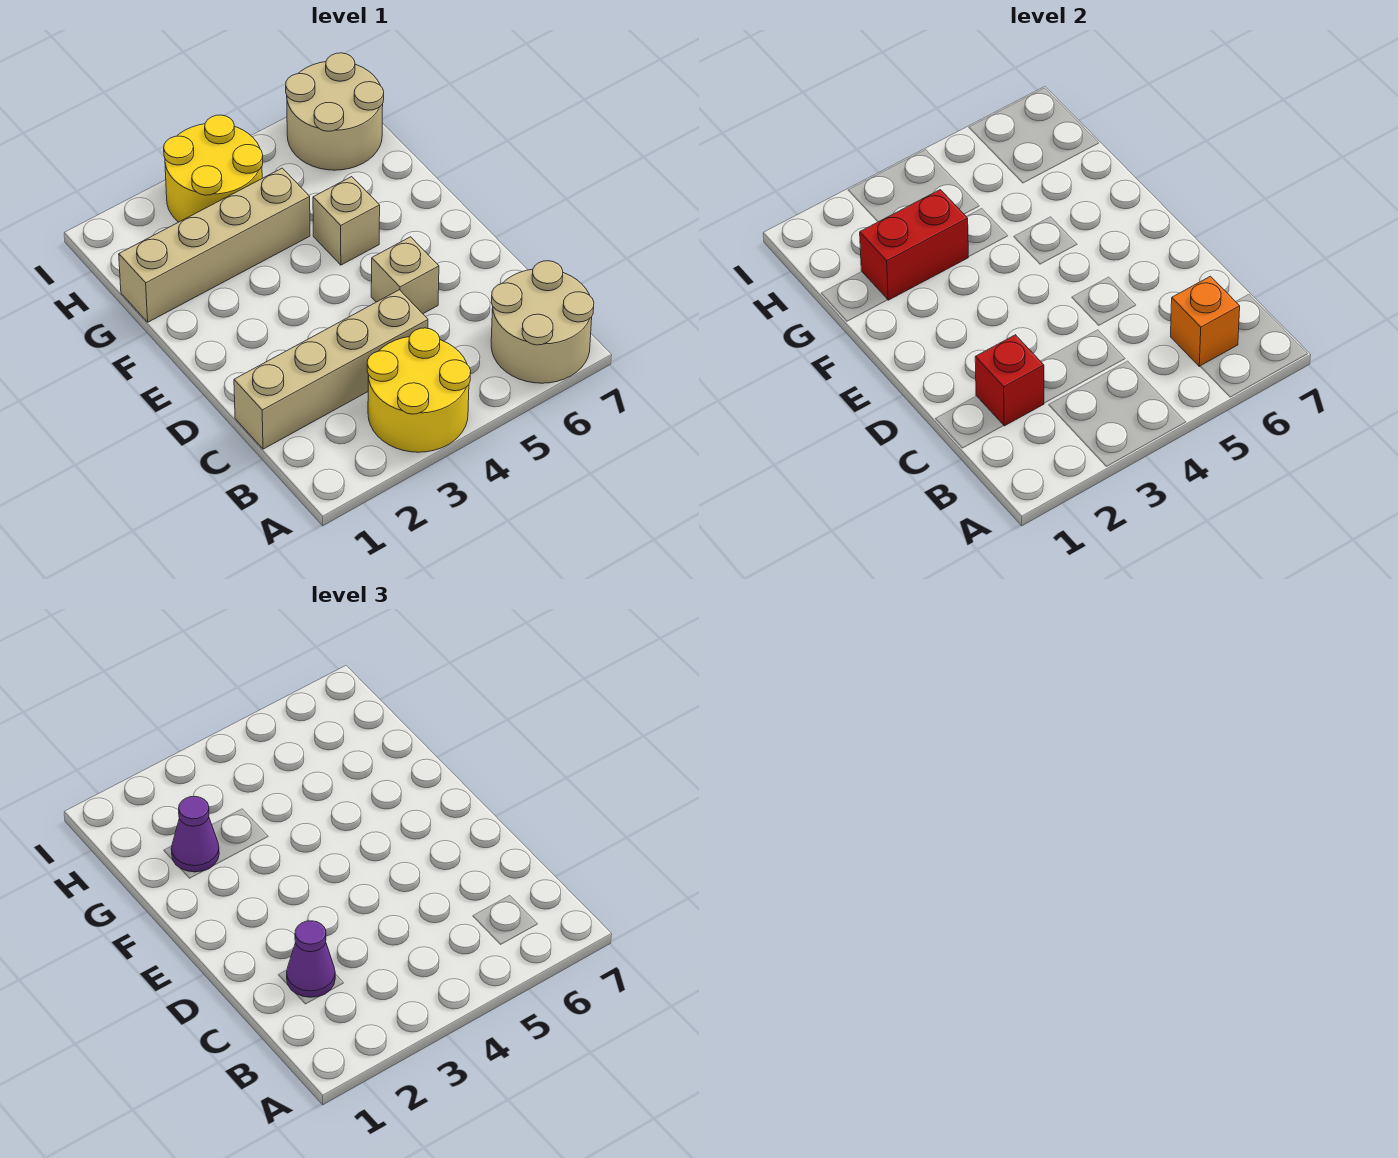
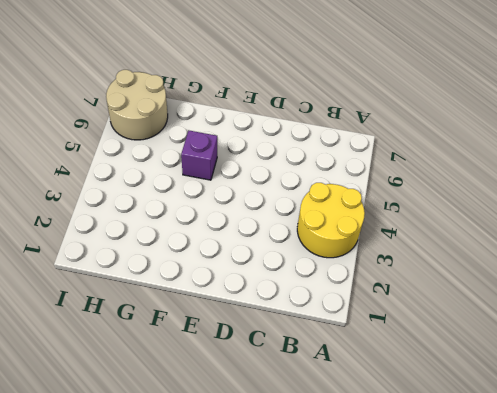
purple 1x1 brick [181,131,217,180] -> tan 1x1 brick [313,177,380,265]
none -> tan 2x2 round brick [491,261,594,383]
none -> tan 1x4 brick [234,290,428,449]
none -> tan 1x1 brick [371,237,439,314]

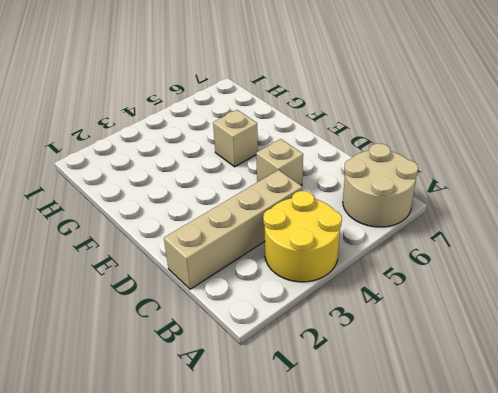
none -> tan 1x4 brick [119,168,310,322]
none -> yellow 2x2 round brick [164,115,263,222]
none -> tan 2x2 round brick [286,53,384,170]

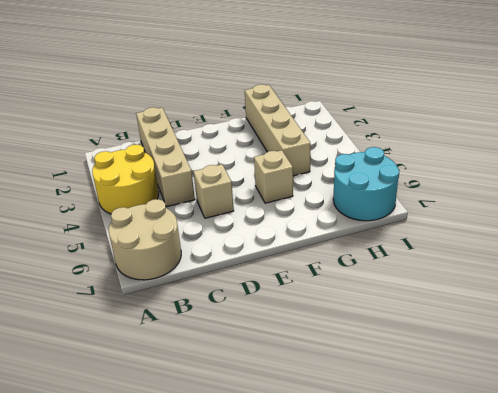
cyan 2x2 round brick [333,147,399,221] -> tan 2x2 round brick [286,53,384,170]
none -> yellow 2x2 round brick [164,115,263,222]
none -> orange 1x1 brick [1171,276,1240,366]
none -> red 1x1 brick [975,335,1044,426]

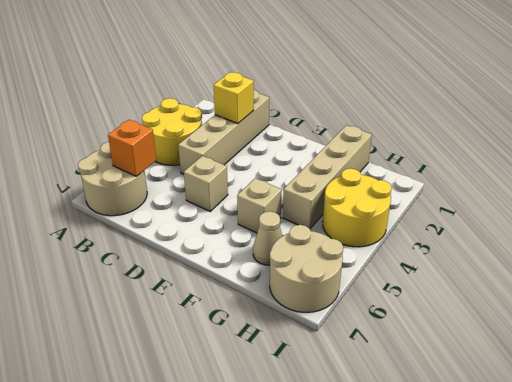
yellow 1x1 brick [214,72,254,124] -> red 1x1 brick [975,335,1044,426]
tan 1x1 cone [253,211,282,265] -> none
none -> red 1x2 brick [860,190,968,300]
none -> purple 1x1 cone [287,921,335,997]
none -> purple 1x1 cone [171,797,219,872]

